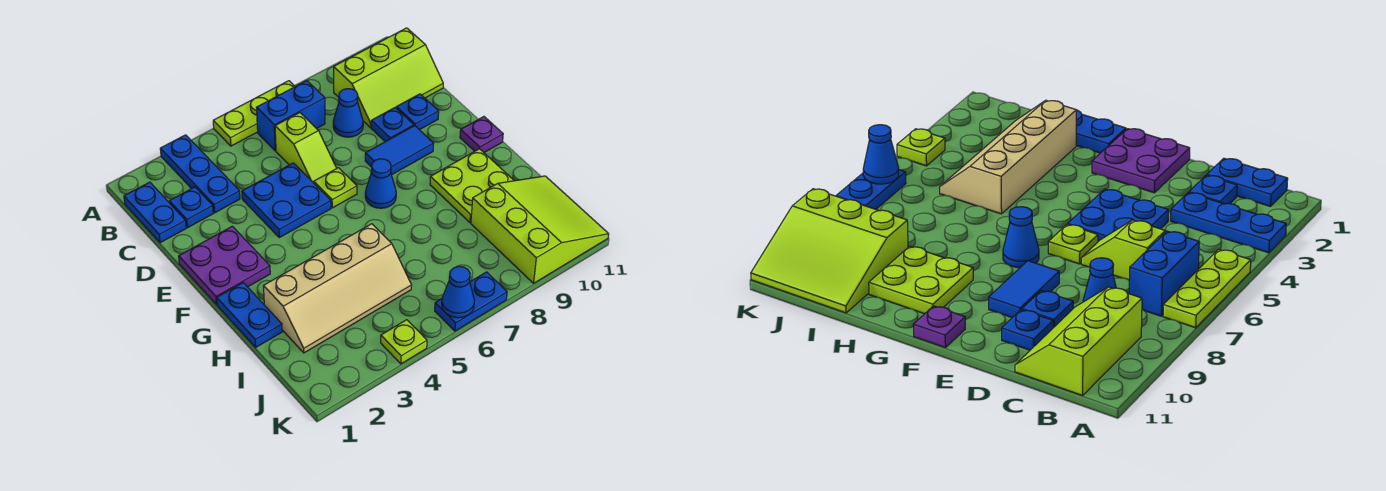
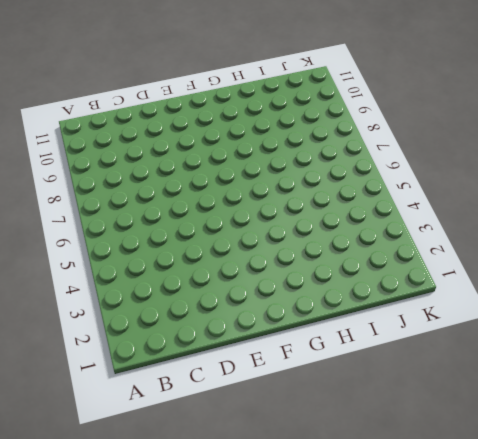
none -> blue 1x3 plate [160,135,240,213]
none -> lime 1x3 plate [213,81,295,146]
none -> blue 1x2 plate [124,182,186,243]

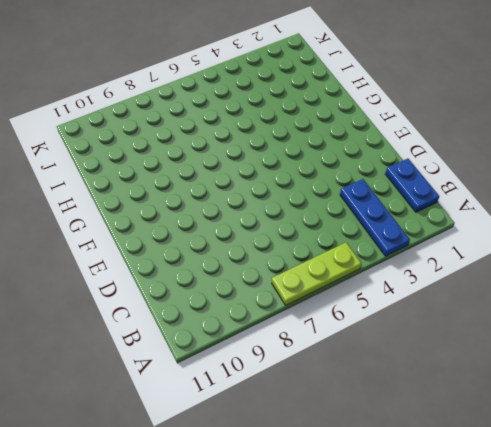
none -> blue 1x2 brick [256,81,325,151]
none -> lime 2x3 slope [334,28,443,128]
none -> blue 1x1 plate [169,187,213,228]

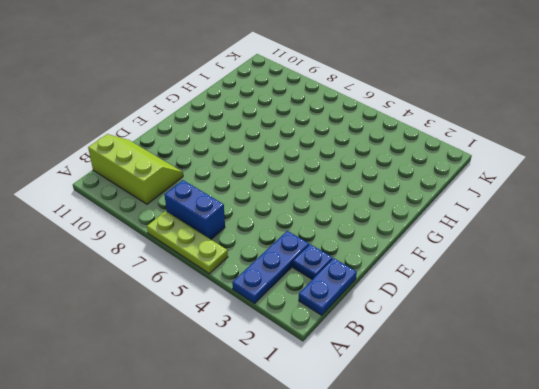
none -> lime 1x2 slope [275,113,337,183]
none -> blue 1x1 cone [333,89,363,137]
none -> blue 2x2 plate [242,163,331,238]

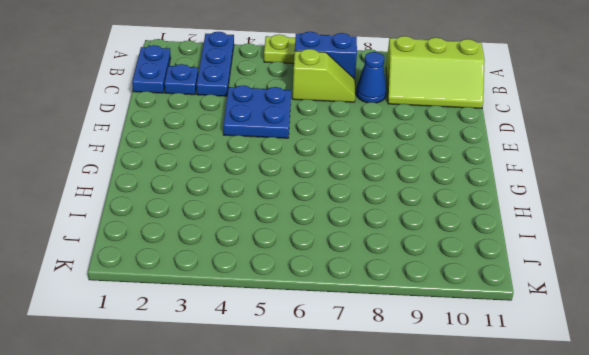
lime 1x2 slope [292,49,355,102] -> lime 1x2 slope turned to [275,113,337,183]
none -> blue 1x1 plate [371,107,414,142]
none -> blue 1x1 plate [396,94,439,130]
none -> purple 2x2 plate [179,226,270,304]

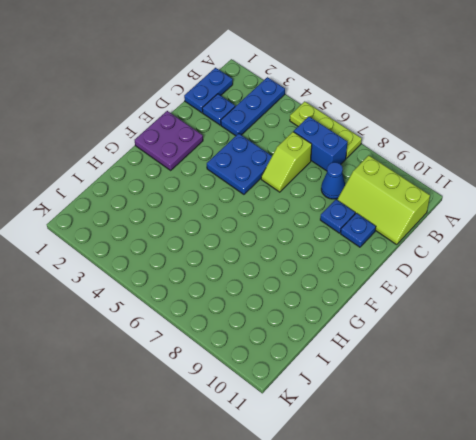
none -> lime 1x1 plate [314,168,357,208]
none -> blue 1x2 tile [365,126,434,175]
none -> blue 1x1 cone [365,159,396,208]

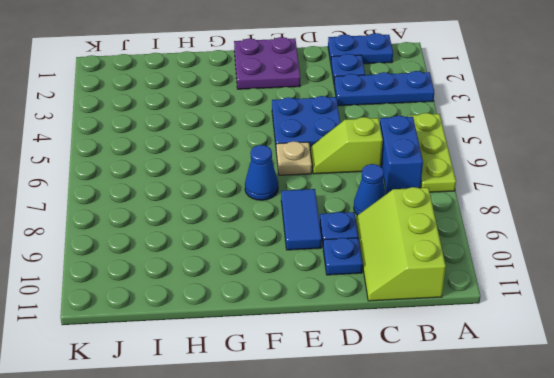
tan 1x1 plate [276,141,312,175] -> lime 1x1 plate [314,168,357,208]
none -> purple 1x1 plate [460,117,503,153]
none -> blue 1x2 plate [217,283,282,347]
none -> lime 2x2 plate [430,149,514,222]

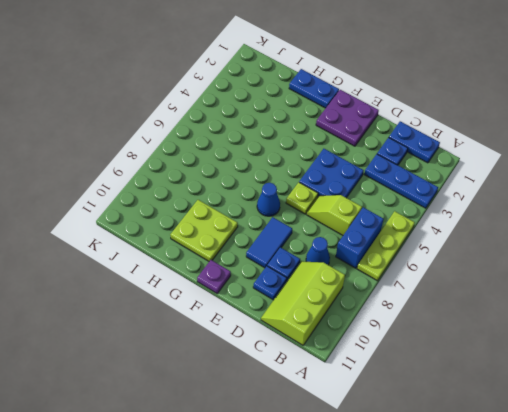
none -> tan 2x4 slope [264,224,412,353]
none -> lime 3x3 slope [471,176,609,283]
none -> lime 1x1 plate [381,320,427,364]

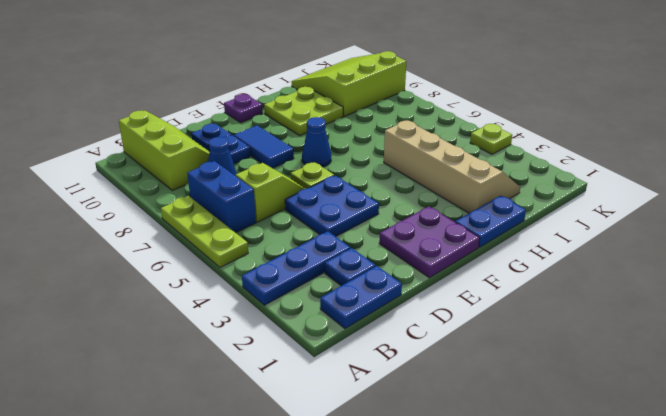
none -> blue 1x2 plate [435,272,507,331]
none -> blue 1x1 cone [442,266,474,318]

